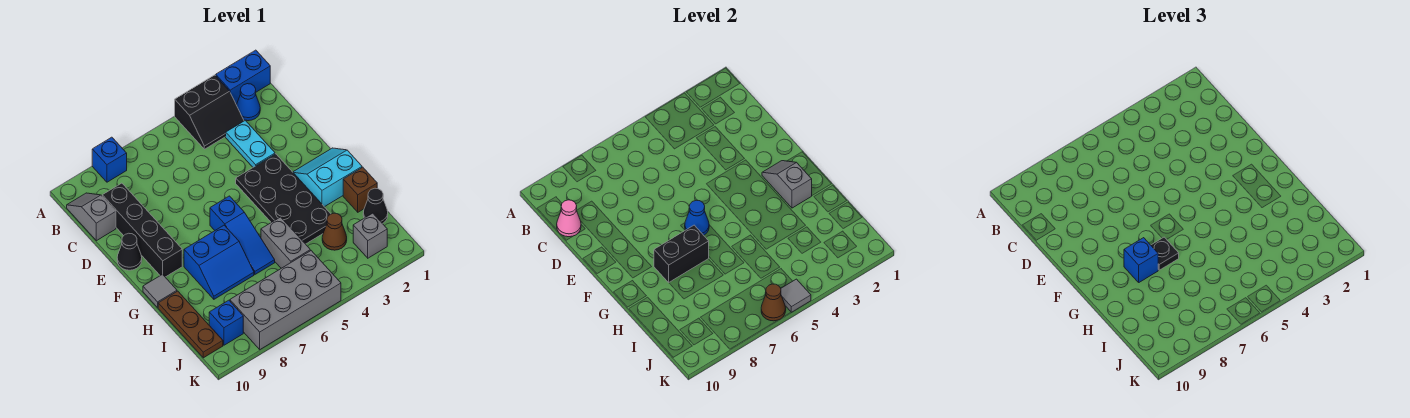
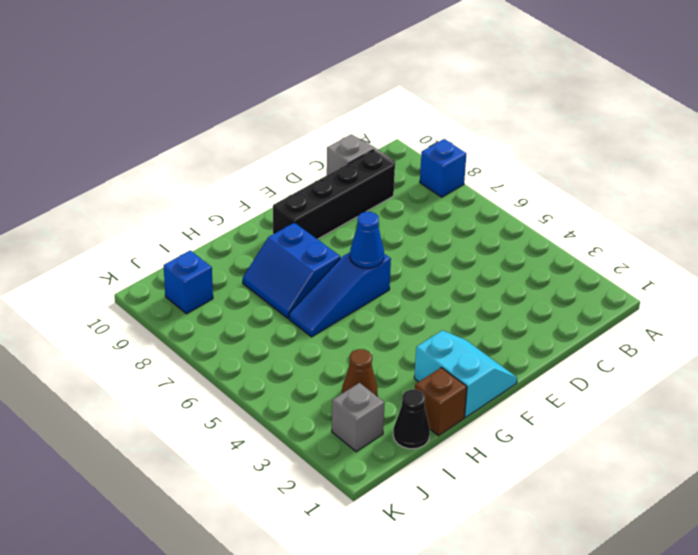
none -> blue 1x2 brick [216,50,270,104]
none -> black 2x2 slope [175,75,244,149]
none -> blue 1x1 cone [236,84,260,121]

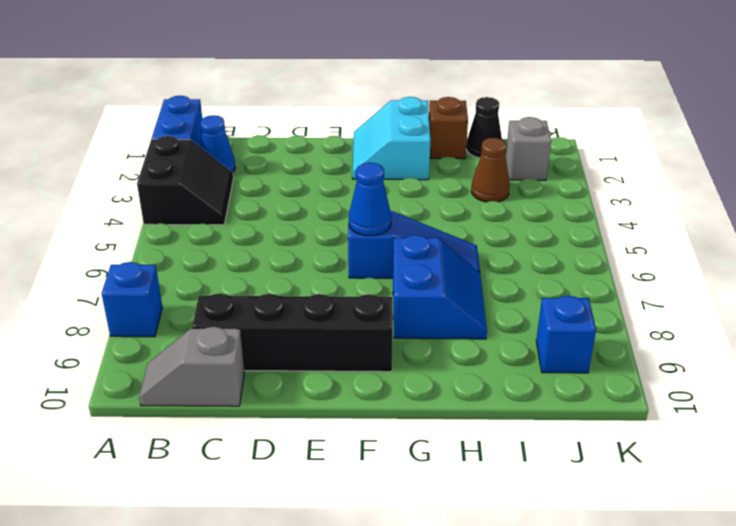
none -> cyan 1x2 plate [226,120,275,167]
none -> black 2x4 plate [236,154,330,244]
none -> black 1x1 cone [117,233,142,270]

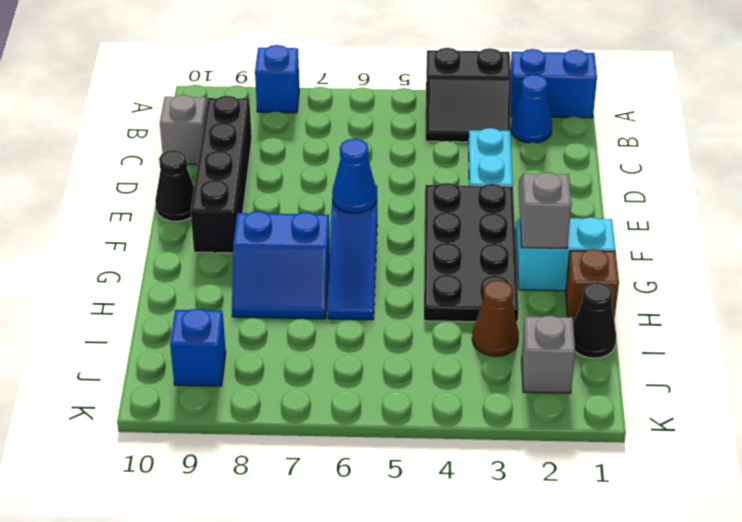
none -> grey 1x1 tile [143,274,177,307]
none -> grey 1x2 brick [261,217,310,268]
none -> brown 1x3 plate [158,291,223,358]

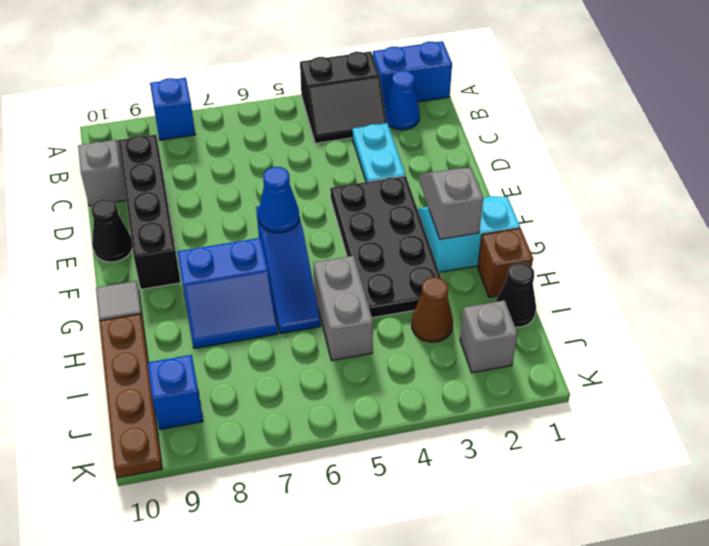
brown 1x4 plate [99,314,162,478] -> brown 1x3 plate [158,291,223,358]
none -> grey 2x4 brick [230,251,341,349]
none -> pink 1x1 cone [557,200,581,237]
none -> black 1x2 brick [654,225,709,282]

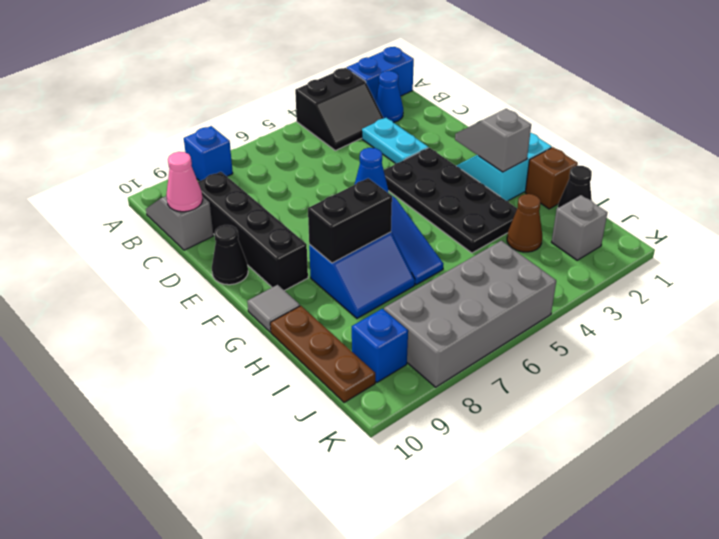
none -> grey 1x2 brick [261,217,310,268]
none -> grey 1x1 tile [781,279,811,312]
none -> brown 1x1 cone [761,284,786,321]

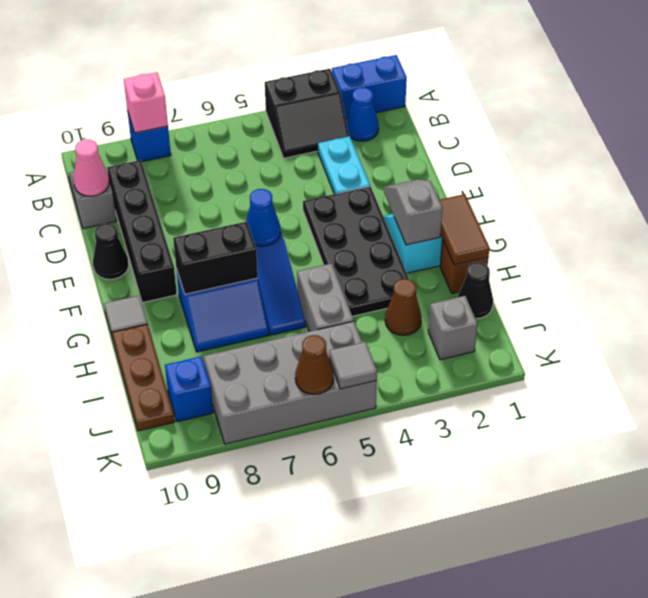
pink 1x1 brick [124,72,168,133] -> none
brown 1x2 tile [439,194,489,265] -> none
none -> black 1x1 plate [1151,237,1179,270]
none -> blue 1x1 brick [1124,238,1158,282]

